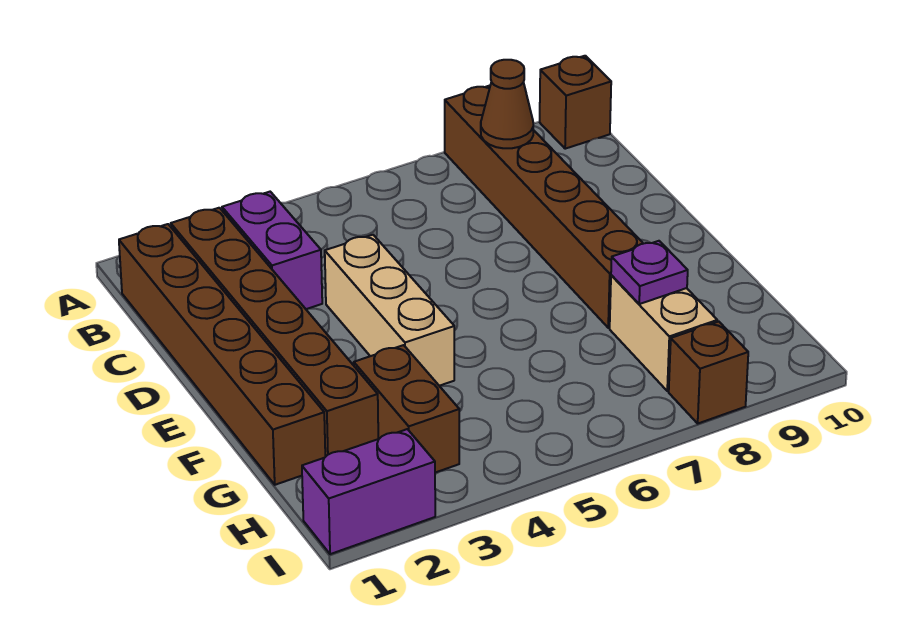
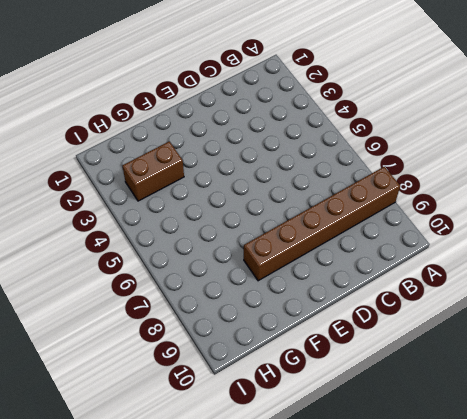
none -> brown 1x1 brick [540,56,611,149]
none -> brown 1x6 brick [119,224,325,485]
none -> brown 1x6 brick [171,208,378,457]

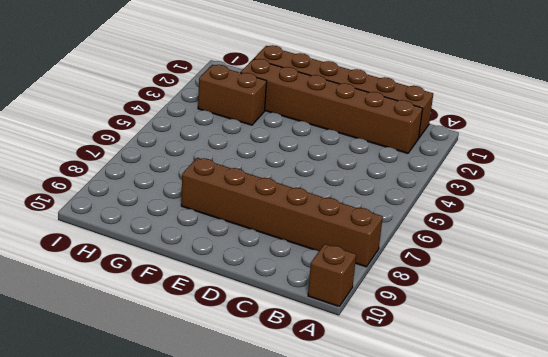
none -> purple 1x2 brick [222,192,322,309]
none -> tan 1x3 brick [325,235,454,386]
none -> tan 1x2 brick [610,275,717,391]

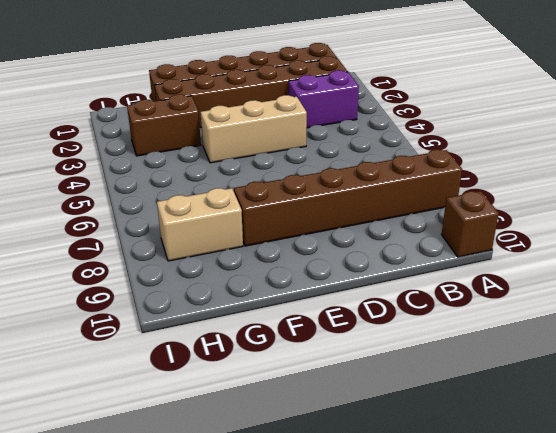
none -> purple 1x2 brick [302,429,435,554]
none -> brown 1x1 brick [669,322,748,423]
none -> brown 1x1 cone [481,60,533,148]

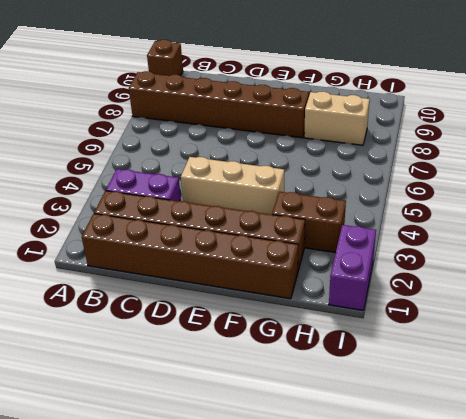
none -> brown 1x1 brick [669,322,748,423]
none -> brown 1x1 cone [481,60,533,148]
none -> purple 1x1 plate [611,241,688,304]

